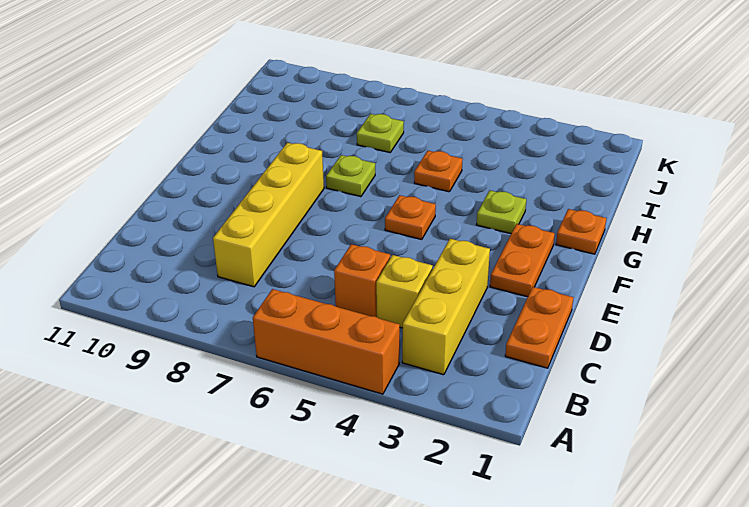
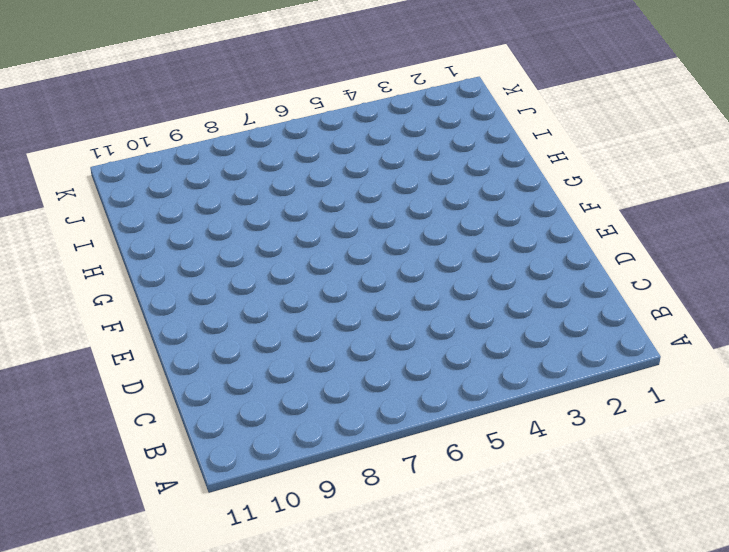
none -> orange 1x3 brick [253,289,400,394]
none -> yellow 1x3 brick [402,239,490,375]
none -> orange 1x2 plate [505,287,574,368]

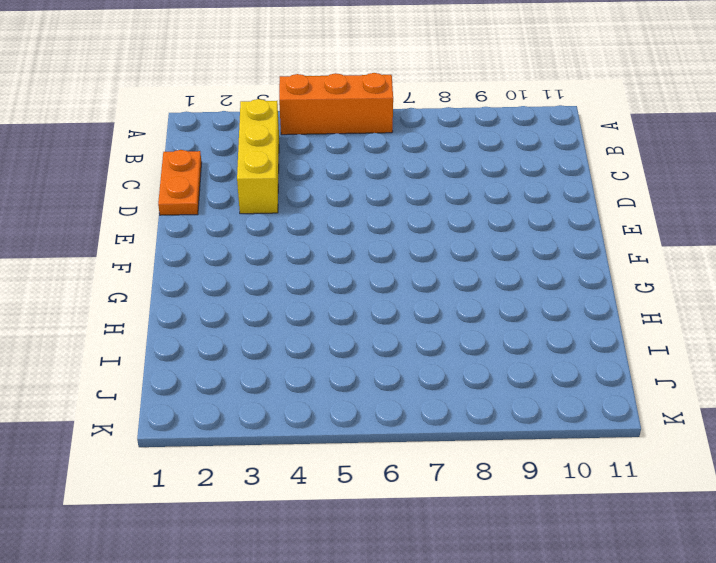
none -> yellow 1x1 brick [376,255,433,328]
none -> orange 1x1 brick [334,244,390,317]
none -> yellow 1x4 brick [213,143,324,287]

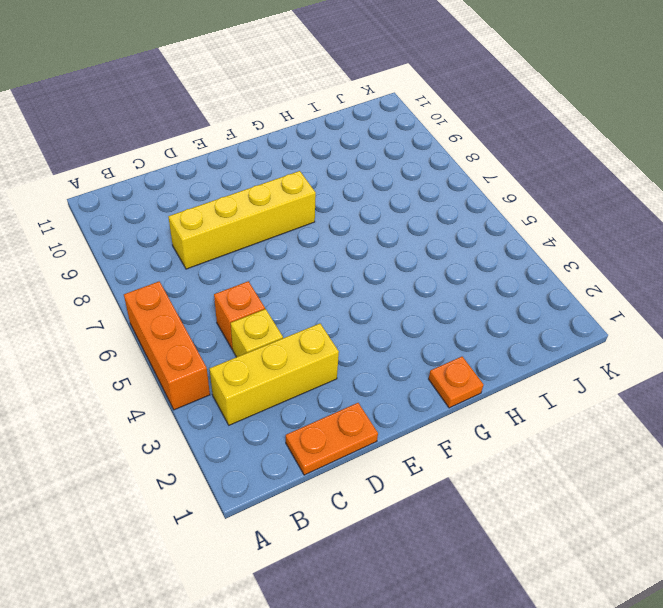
none -> orange 1x2 plate [490,224,555,297]
none -> orange 1x1 plate [385,195,436,239]
none -> lime 1x1 plate [476,190,526,234]

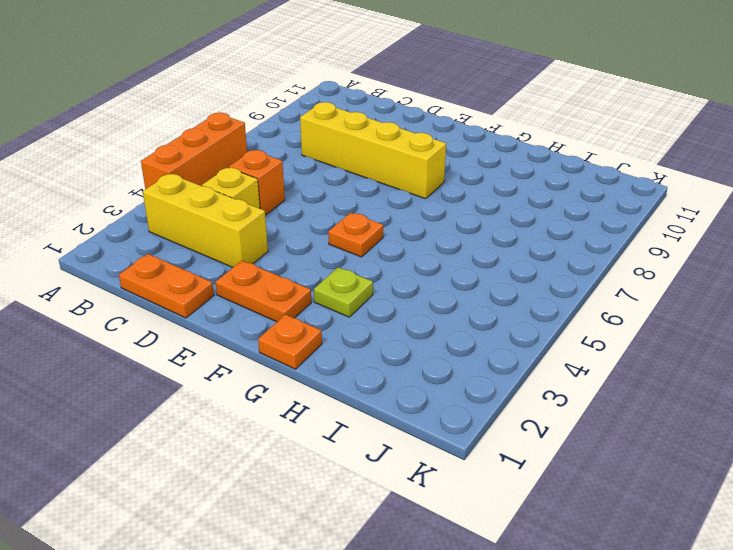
none -> lime 1x1 plate [326,155,375,197]
none -> orange 1x1 plate [414,151,463,192]
none -> lime 1x1 plate [357,114,404,152]

